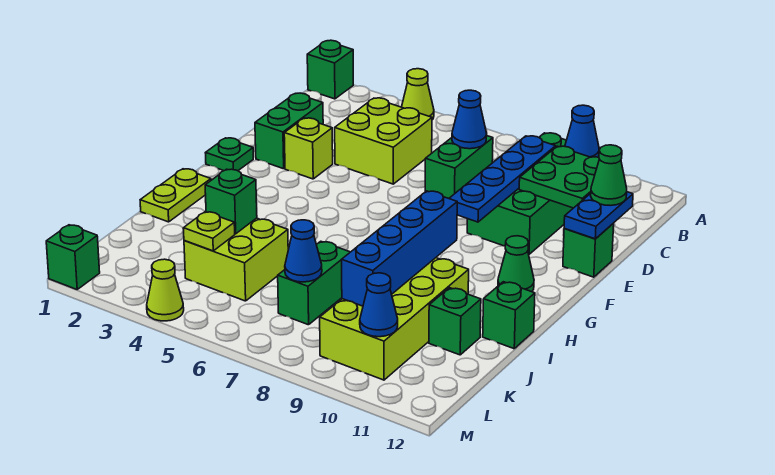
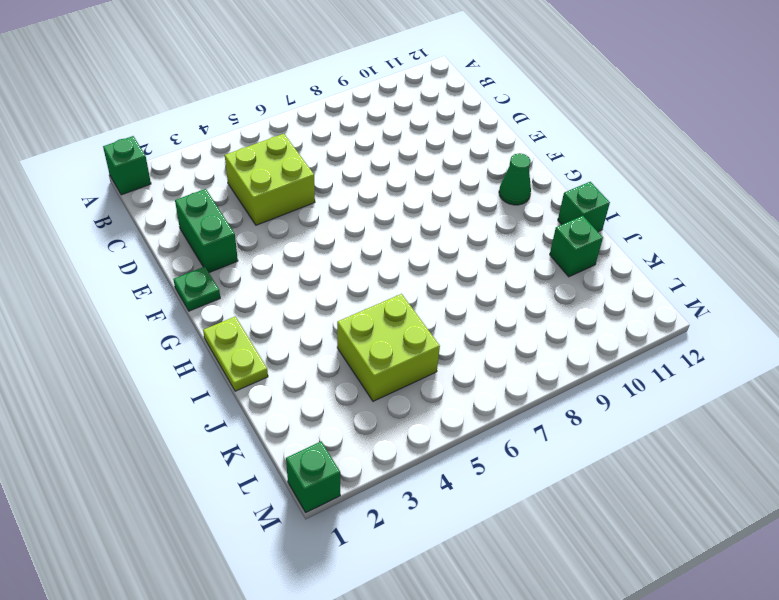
none -> lime 1x1 cone [402,69,434,120]
none -> green 2x4 brick [467,133,573,254]
none -> green 1x2 brick [425,136,493,198]

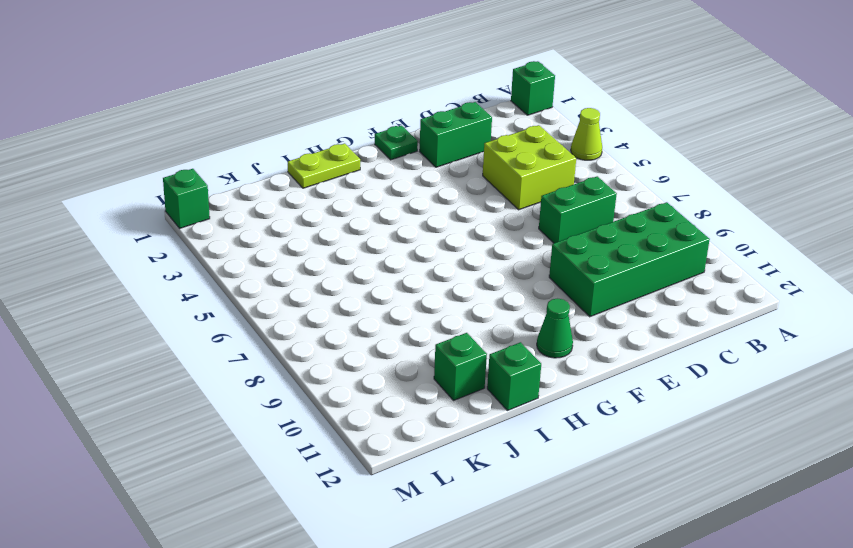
none -> lime 1x1 brick [284,118,333,179]
none -> green 1x1 brick [563,224,614,277]
none -> lime 2x4 brick [320,258,469,380]

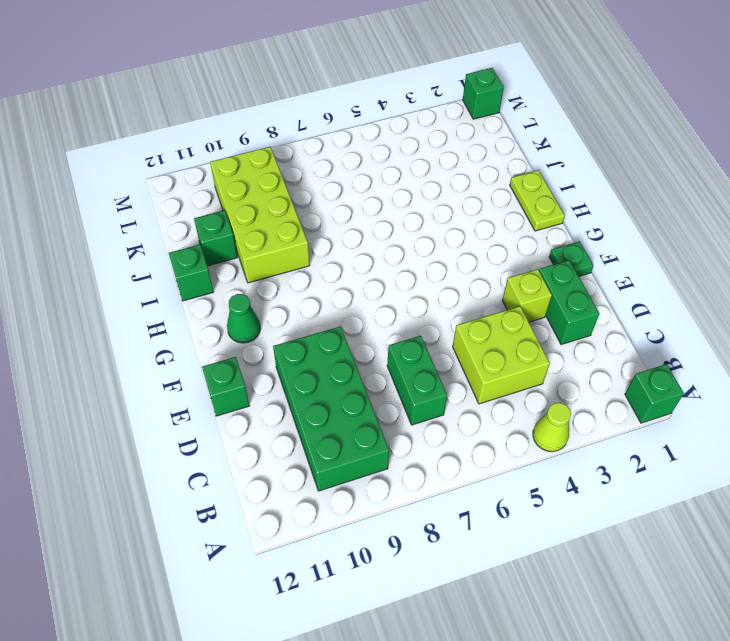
none -> lime 2x2 brick [184,218,288,301]
none -> green 1x2 brick [278,241,350,325]
none -> lime 1x1 cone [147,259,184,321]

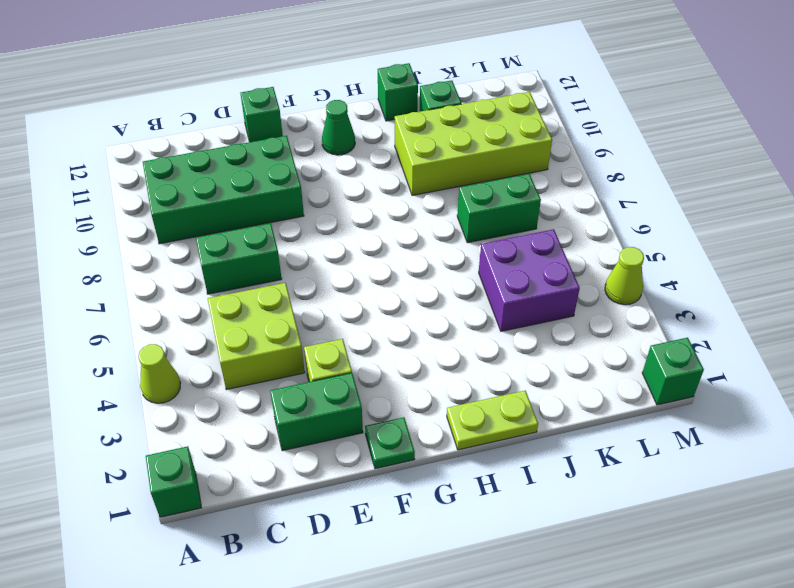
purple 2x2 brick [479,229,580,331] -> lime 2x2 brick [184,218,288,301]
none -> blue 1x1 cone [565,105,599,157]
none -> blue 1x1 cone [452,90,487,149]
none -> blue 1x4 plate [449,136,556,222]

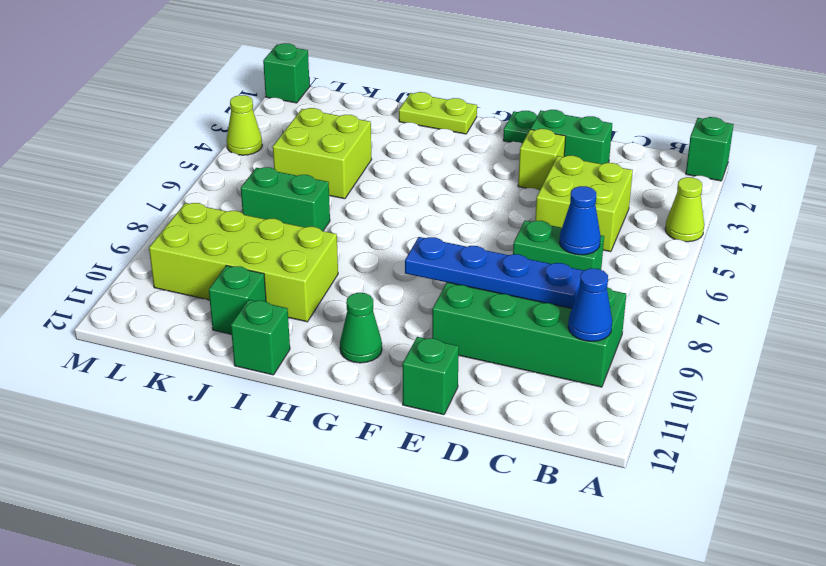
none -> green 2x2 plate [519,146,599,208]
none -> blue 1x2 plate [564,192,633,239]
none -> blue 1x4 brick [342,191,457,306]

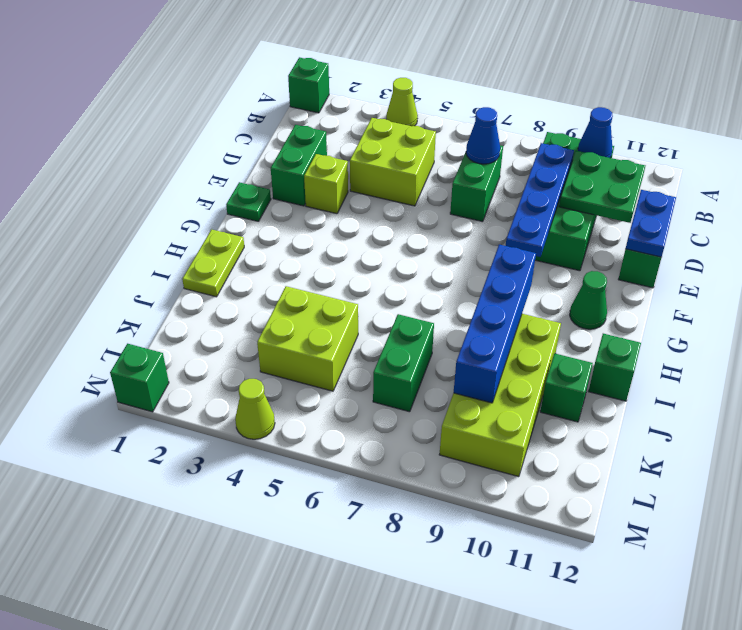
none -> green 1x1 brick [205,169,257,234]
none -> lime 1x1 plate [183,212,235,251]
none -> blue 1x1 cone [285,220,322,282]

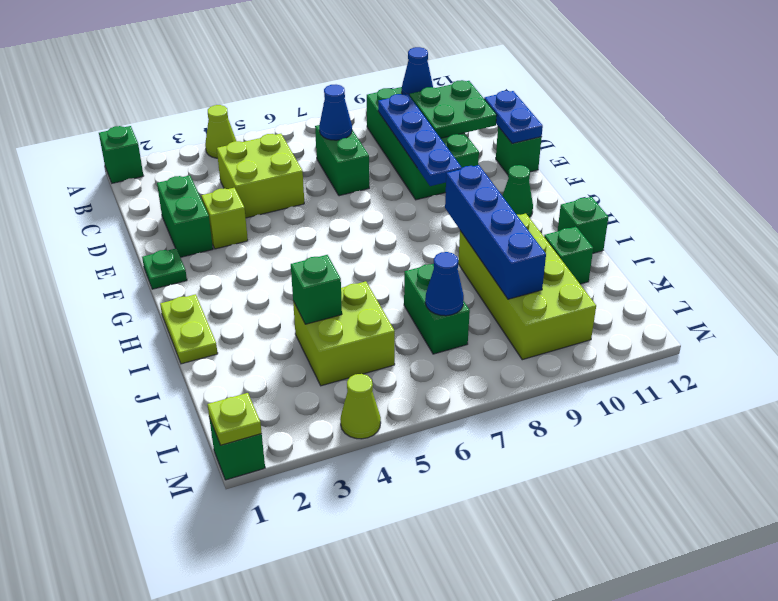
lime 1x1 plate [207,393,262,445] -> lime 1x1 plate moved to [183,212,235,251]
none -> blue 1x1 cone [360,273,398,337]
none -> green 1x1 cone [591,145,627,206]

